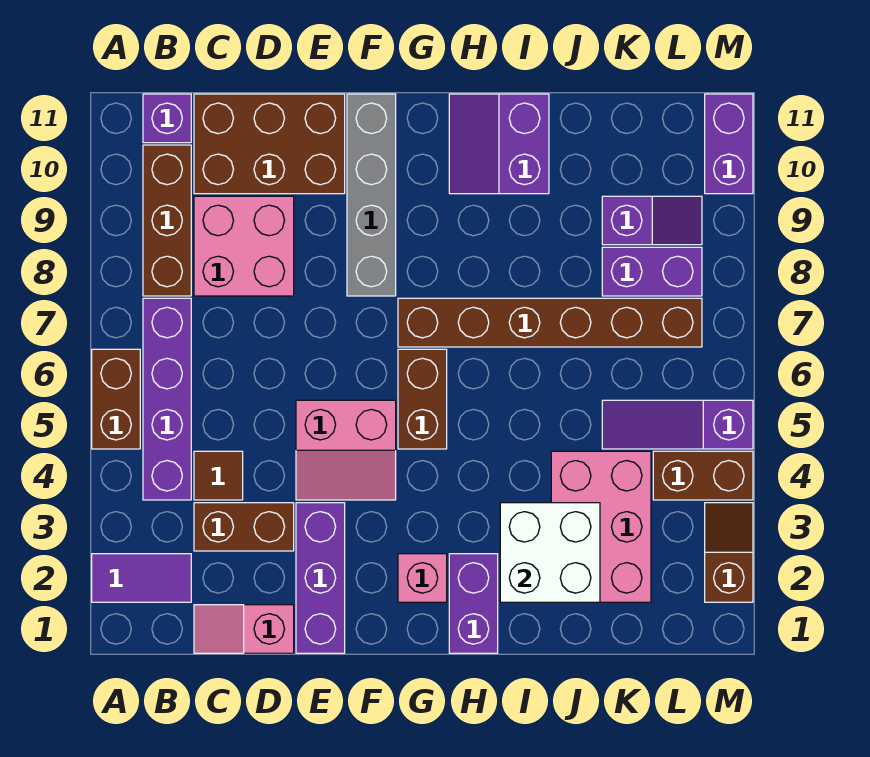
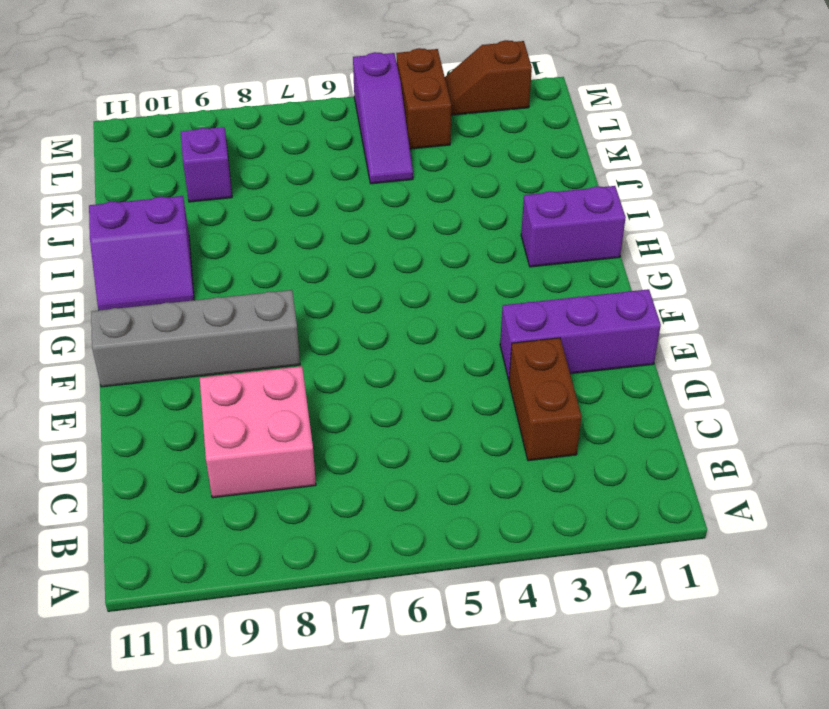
none -> purple 1x2 tile [92,554,191,602]
none -> brown 1x2 brick [92,349,140,449]
none -> purple 1x4 brick [143,298,191,500]

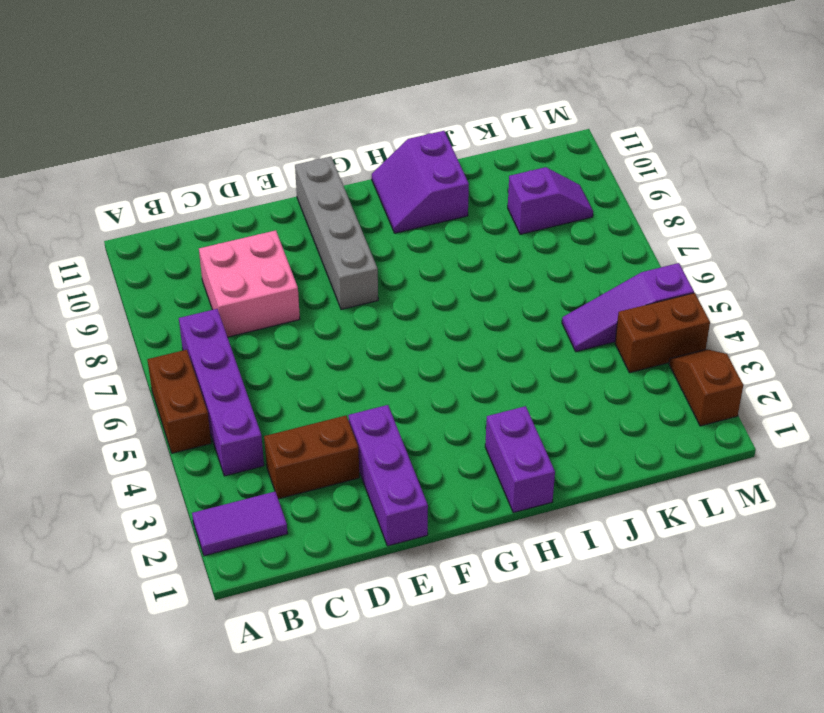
none -> brown 1x3 brick [143,145,191,296]
none -> purple 1x1 brick [143,94,191,143]
none -> pink 1x2 slope [194,605,294,653]

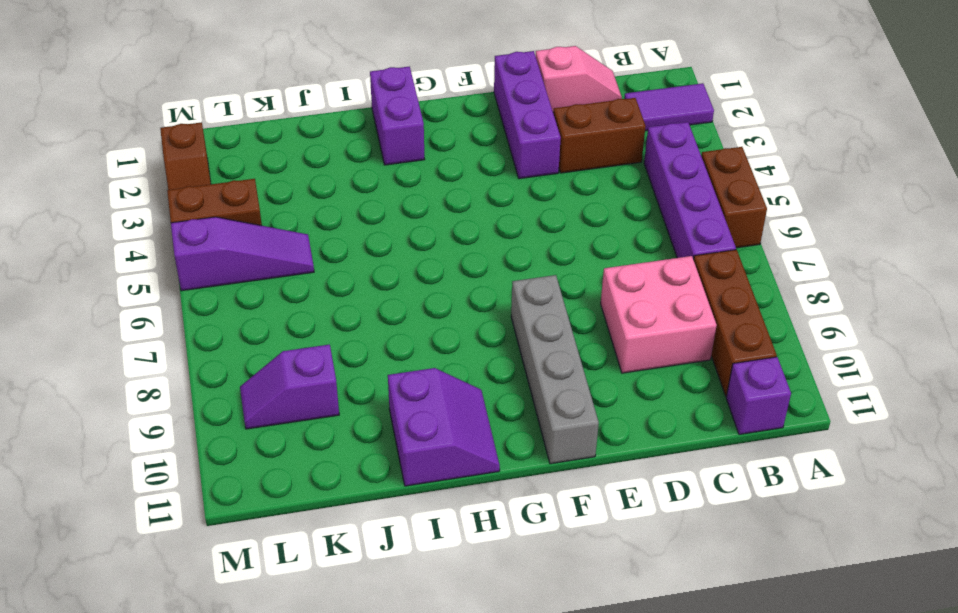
none -> brown 1x1 tile [194,451,243,500]
none -> brown 2x3 brick [194,94,345,194]
none -> pink 2x2 slope [296,400,396,500]

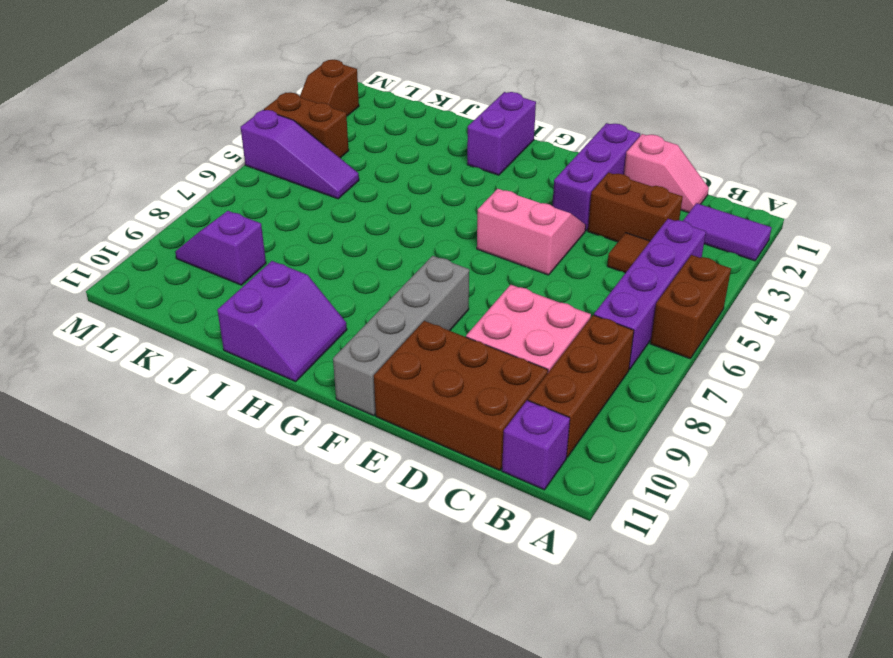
none -> pink 1x1 brick [398,554,447,602]
none -> brown 1x2 brick [398,349,447,449]
none -> brown 1x6 brick [398,298,702,347]

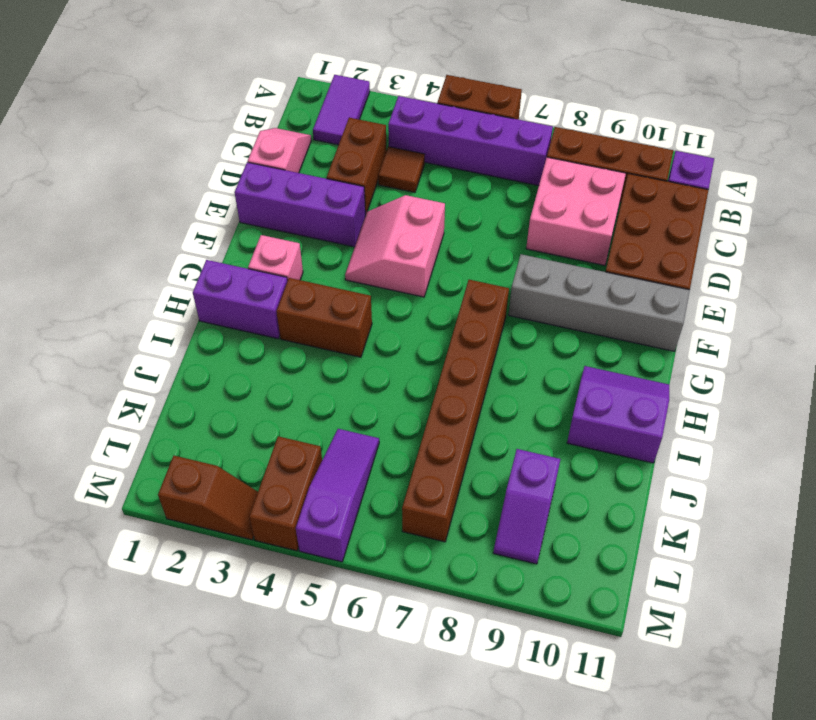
brown 1x2 brick [276,278,372,357] -> brown 1x2 brick moved to [398,349,447,449]
none -> pink 2x3 brick [551,451,651,602]
none -> purple 1x2 brick [602,247,702,296]
none -> purple 1x2 brick [705,94,753,194]

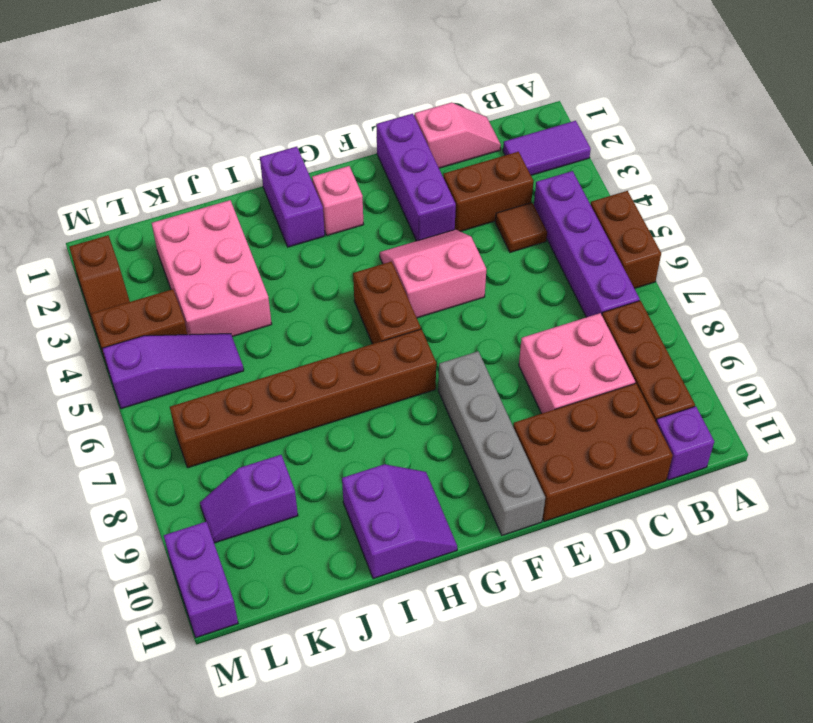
none -> purple 1x2 brick [602,247,702,296]
none -> white 2x2 brick [500,503,600,602]

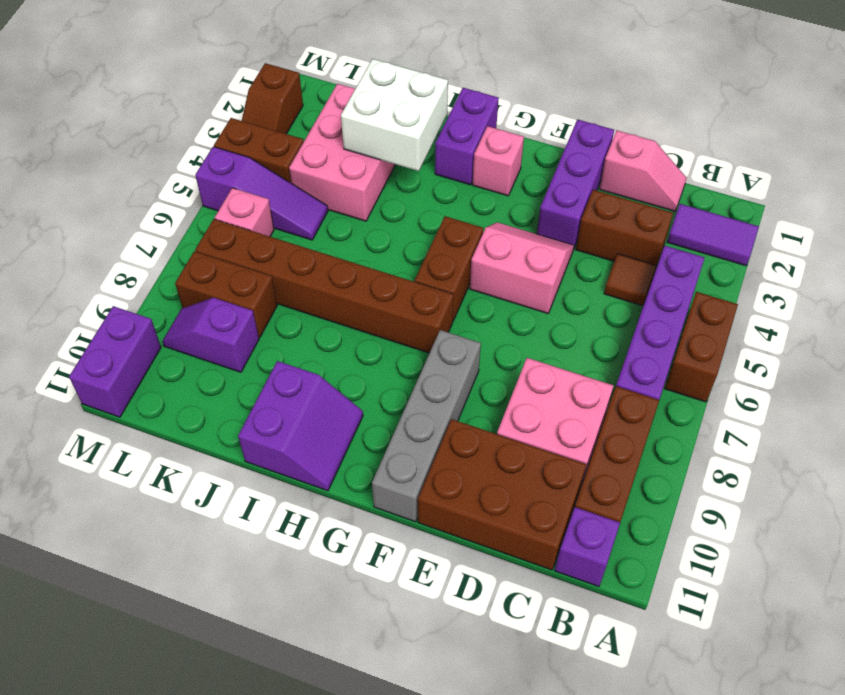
brown 1x2 brick [175,251,277,337] -> purple 1x2 brick [602,247,702,296]
pink 1x1 brick [215,188,274,236] -> none

